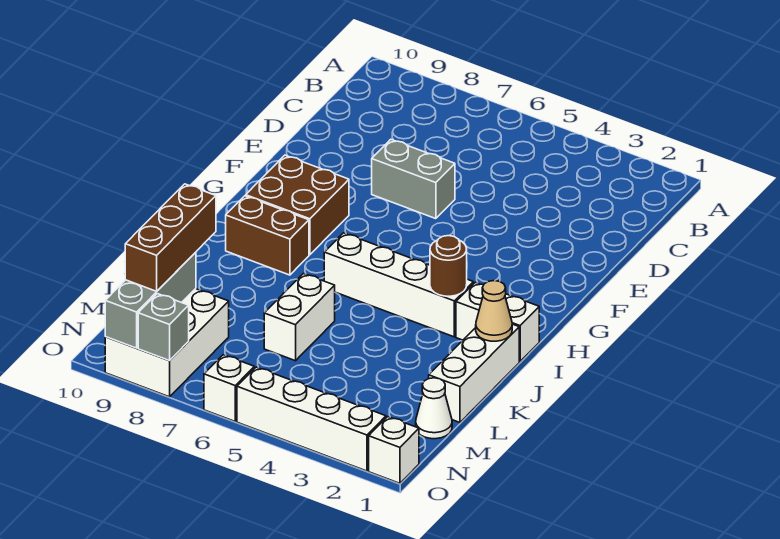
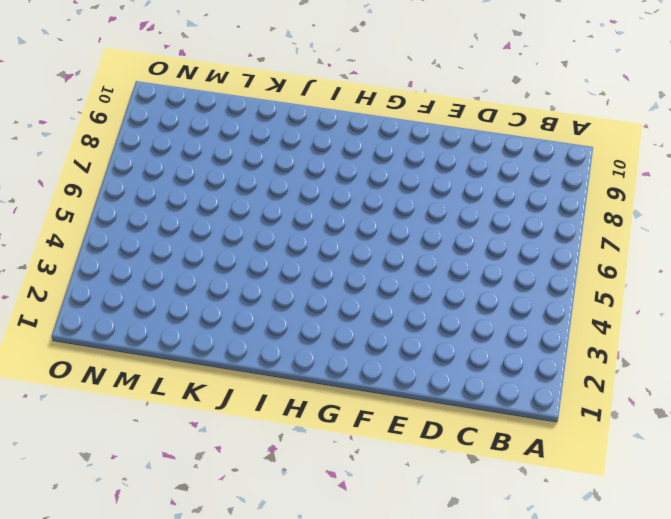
none -> grey 1x2 brick [372,139,455,219]
none -> brown 2x2 brick [246,155,349,255]
none -> white 1x2 brick [456,282,539,362]

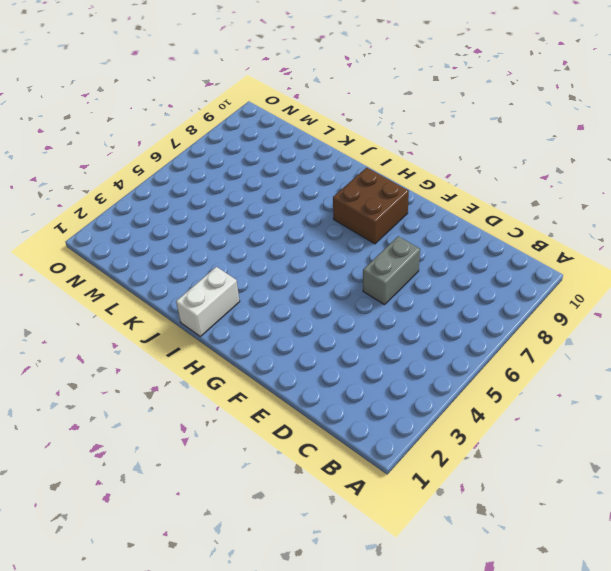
none -> white 1x4 brick [324,233,473,337]
none -> brown 1x2 brick [226,196,309,275]
none -> white 1x3 brick [429,324,519,422]

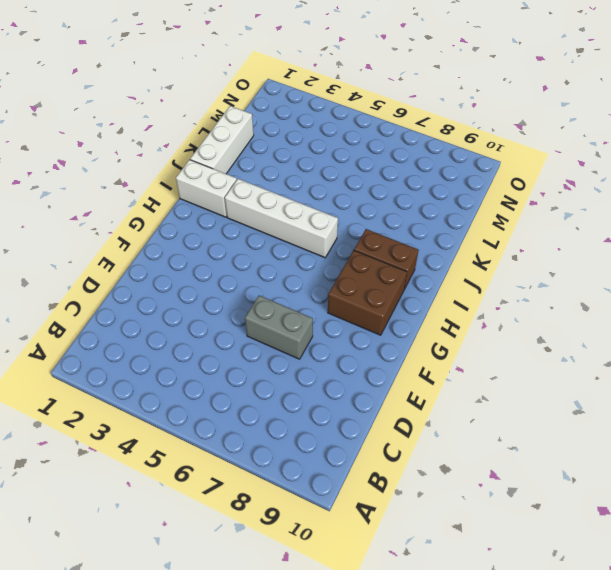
none -> white 1x2 brick [264,274,335,361]
none -> white 1x1 cone [416,378,452,439]
none -> white 2x3 brick [105,289,229,397]

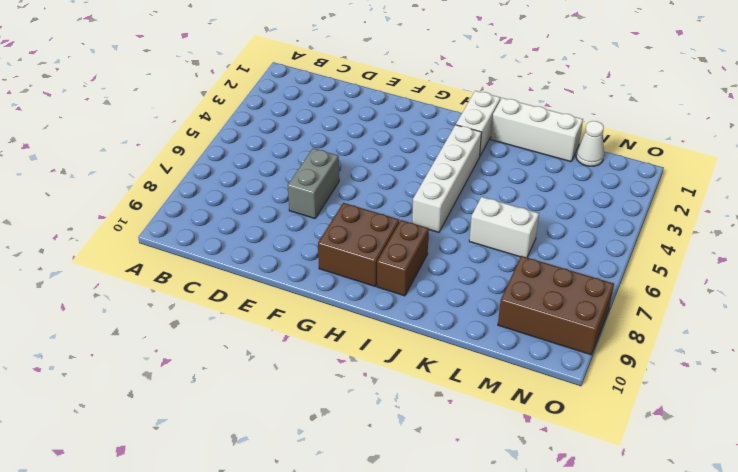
brown 2x3 brick [498,256,614,355] -> white 2x3 brick [105,289,229,397]
none -> white 1x1 brick [369,417,419,483]
none -> white 1x4 brick [237,367,386,471]
none -> white 1x1 brick [204,355,254,421]

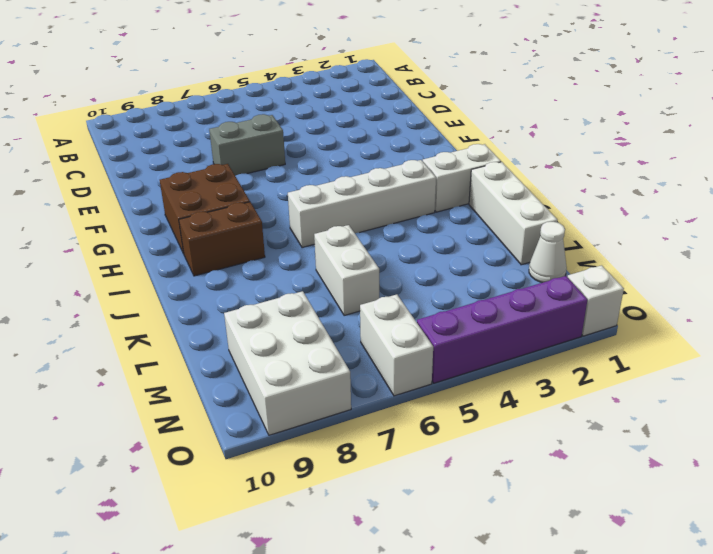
white 1x2 brick [360,294,433,396] -> white 1x1 brick [204,355,254,421]
purple 1x4 brick [417,276,587,383] -> white 1x4 brick [237,367,386,471]
none -> brown 1x1 round brick [430,236,467,296]
none -> tan 1x1 cone [476,281,512,341]
none -> grey 1x3 brick [105,252,196,348]

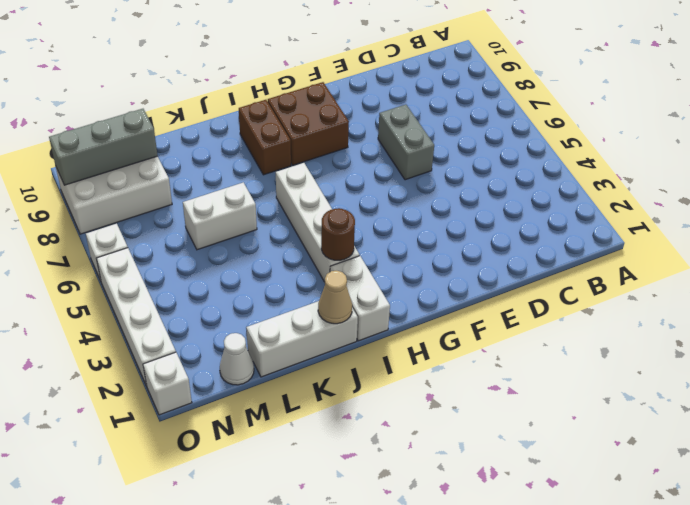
none -> grey 1x1 brick [138,294,189,361]
none -> brown 1x3 brick [125,184,216,291]

